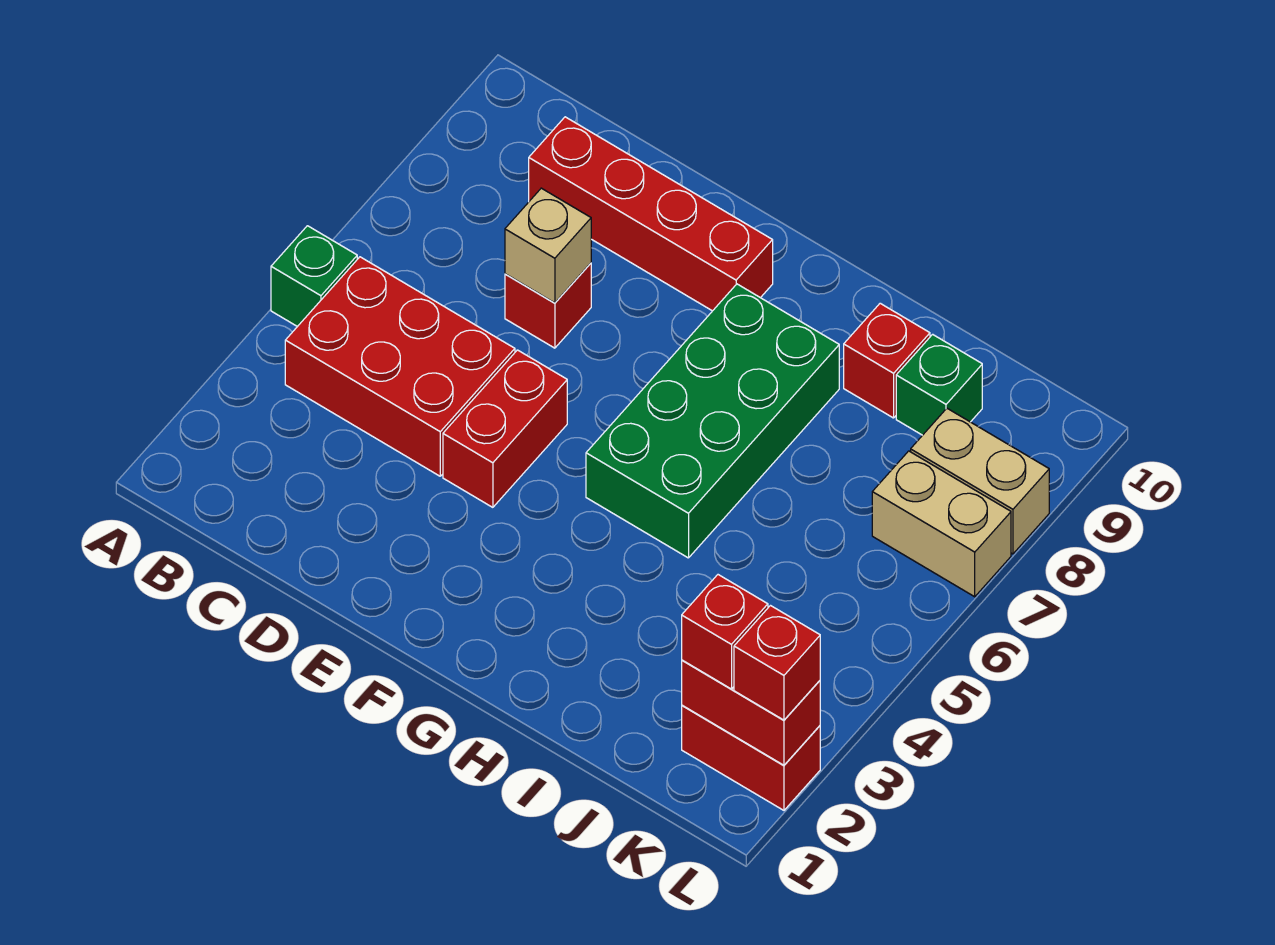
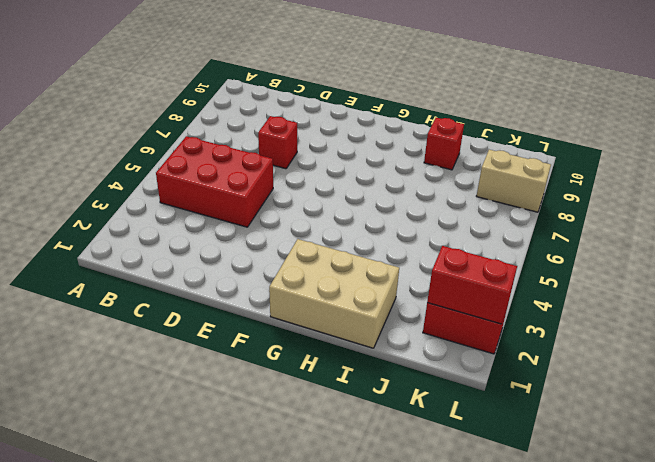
tan 2x3 brick [269,239,399,348] -> none
none -> green 1x1 brick [271,226,357,327]
none -> red 1x4 brick [529,117,773,311]
none -> red 1x2 brick [443,350,567,507]

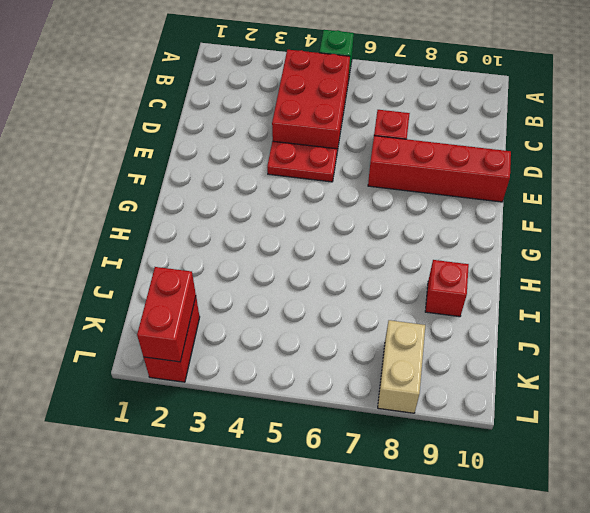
red 1x2 plate [267,141,337,182] -> red 1x2 brick [443,350,567,507]
red 1x4 brick [368,136,511,202] -> red 1x4 brick turned to [529,117,773,311]
none -> green 2x4 brick [586,284,839,558]
none -> green 1x1 brick [896,334,982,435]
none -> tan 1x2 brick [872,451,1011,597]

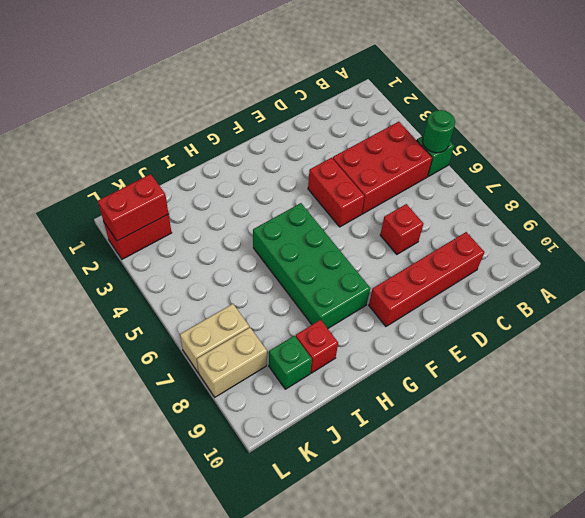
green 1x1 round brick [423,110,455,153] -> none
none -> tan 1x1 brick [505,188,591,303]
none -> red 1x1 brick [682,575,768,689]
none -> red 1x1 brick [734,606,820,720]

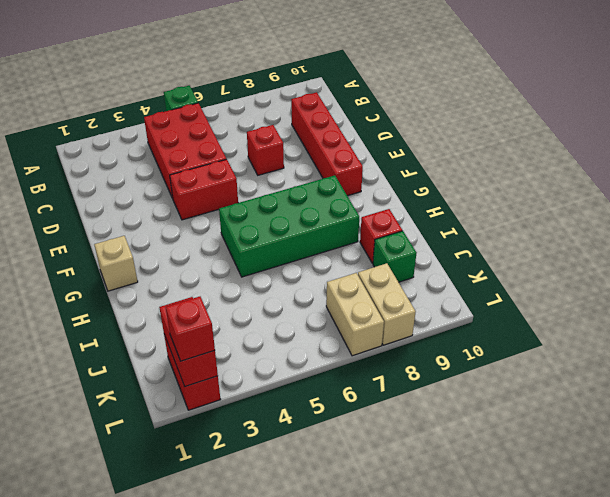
tan 1x1 brick [94,236,138,291] -> tan 1x1 brick moved to [505,188,591,303]
none -> red 1x1 brick [682,575,768,689]

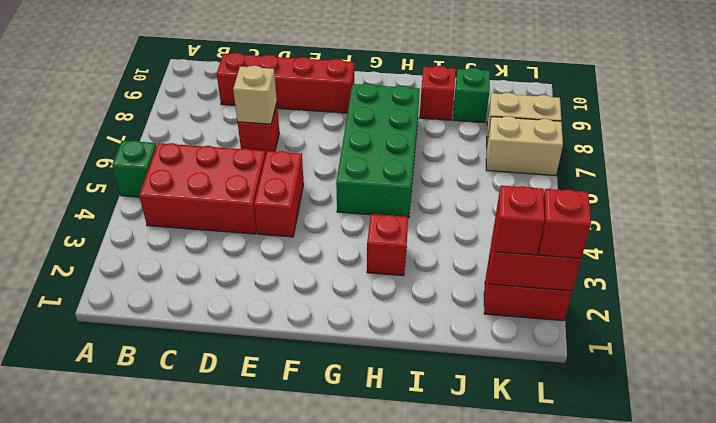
red 1x1 brick [367,214,408,276] -> none

